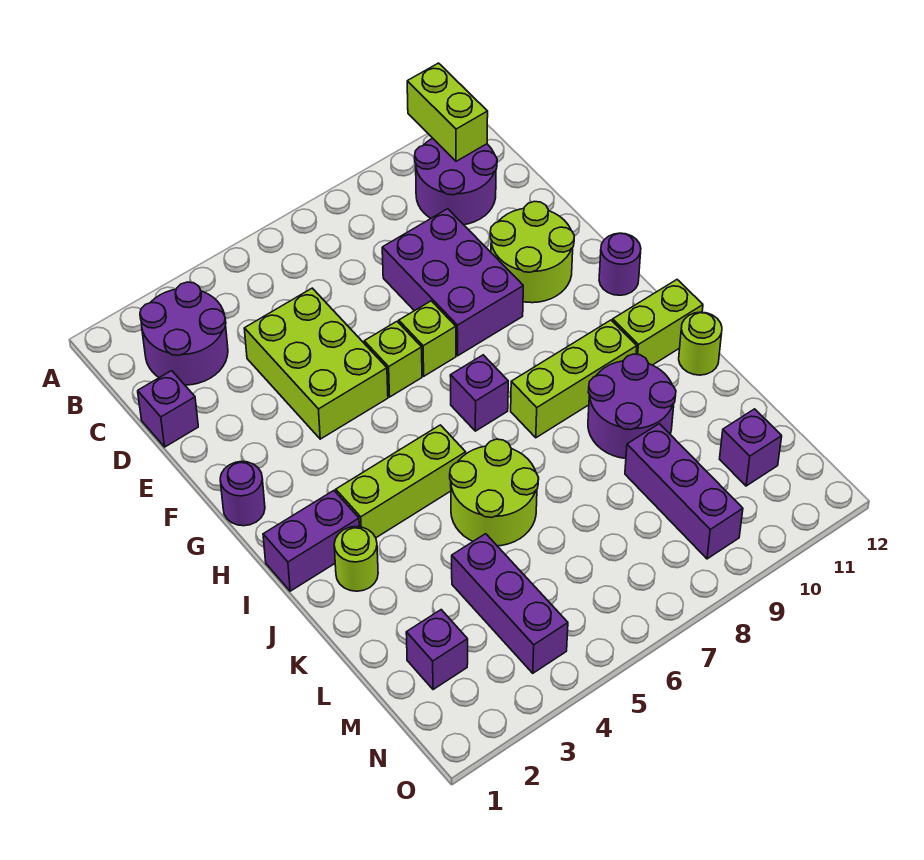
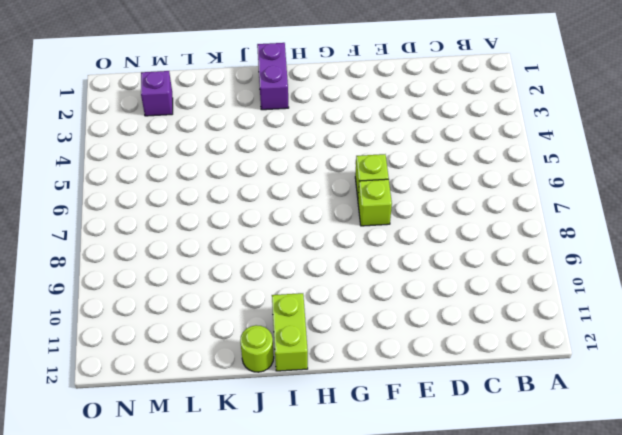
none -> purple 2x2 round brick [140,282,228,385]
none -> purple 2x2 round brick [415,138,497,225]
none -> purple 1x1 brick [138,371,198,447]

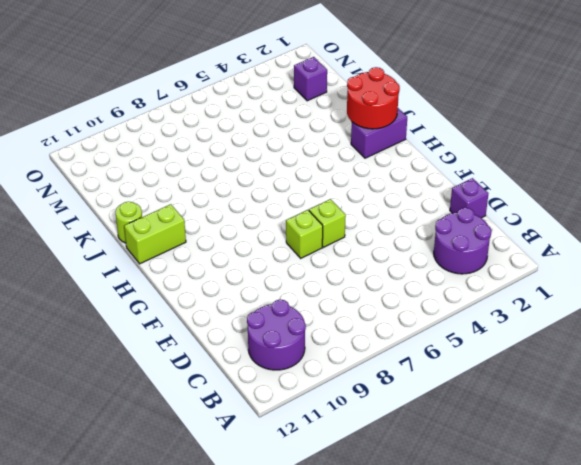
red 2x2 round brick [347,67,400,129] -> none
none -> lime 2x3 brick [244,288,388,439]
none -> purple 2x3 brick [382,209,523,356]
none -> lime 2x2 round brick [490,201,574,303]

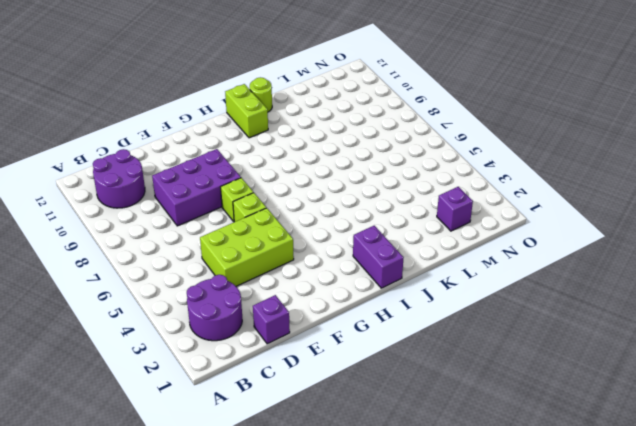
none -> lime 2x2 round brick [490,201,574,303]
none -> purple 1x1 round brick [220,461,265,526]
none -> purple 1x1 round brick [599,233,641,295]

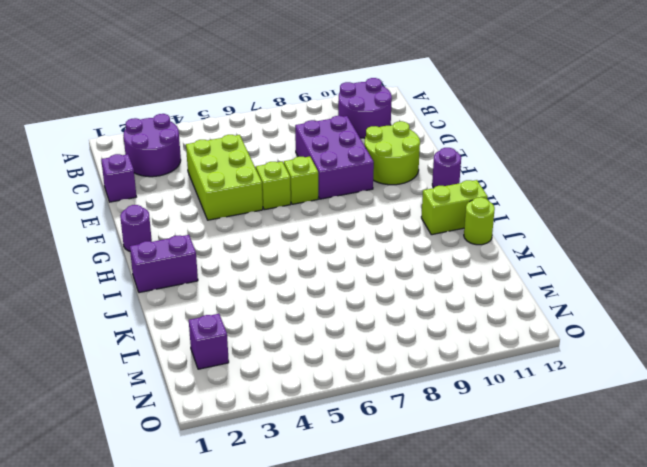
none -> purple 1x1 brick [450,355,508,431]
none -> lime 1x3 brick [336,425,466,538]
none -> lime 1x3 brick [511,320,637,438]

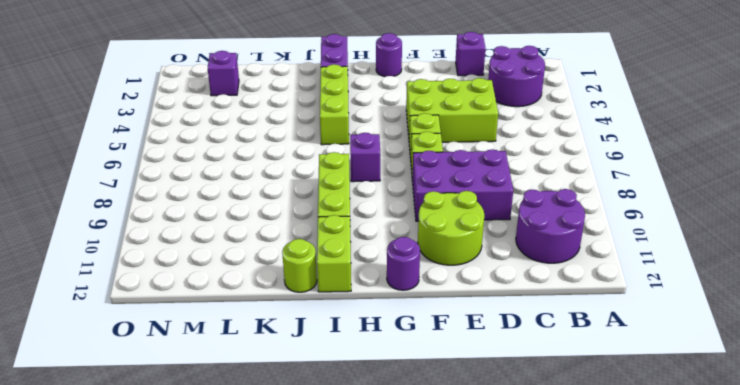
none -> lime 1x1 round brick [334,527,378,591]
none -> lime 2x2 round brick [450,439,539,546]
none -> purple 2x2 round brick [588,354,676,459]

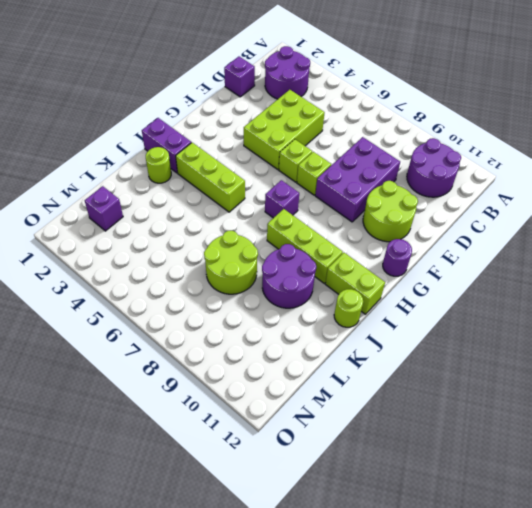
lime 2x2 round brick [204,231,258,294] -> lime 2x2 round brick moved to [450,439,539,546]
none -> purple 1x1 round brick [220,461,265,526]
none -> purple 1x3 brick [452,534,568,673]
none -> purple 1x3 brick [625,424,743,559]

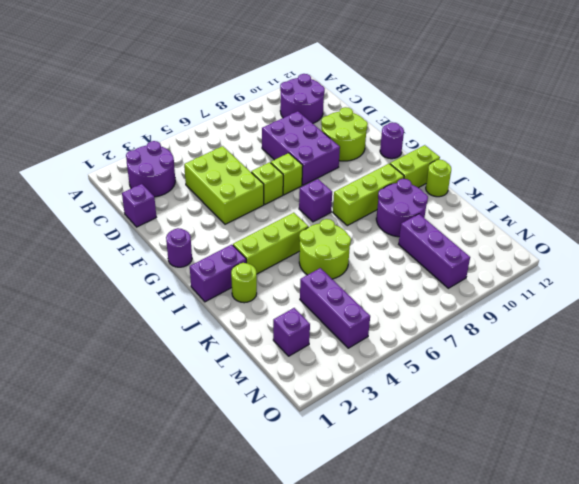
none -> purple 1x1 brick [720,409,782,486]
none -> lime 1x2 brick [407,63,488,161]

